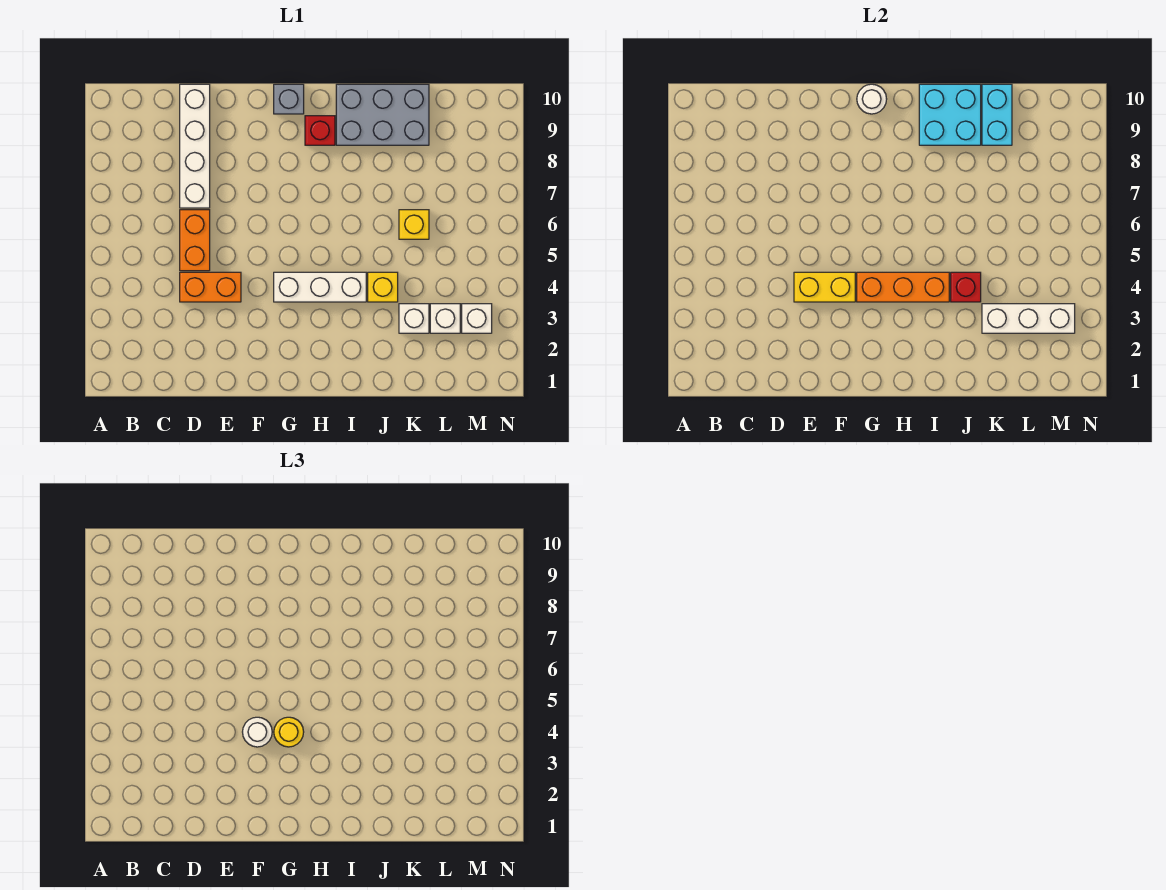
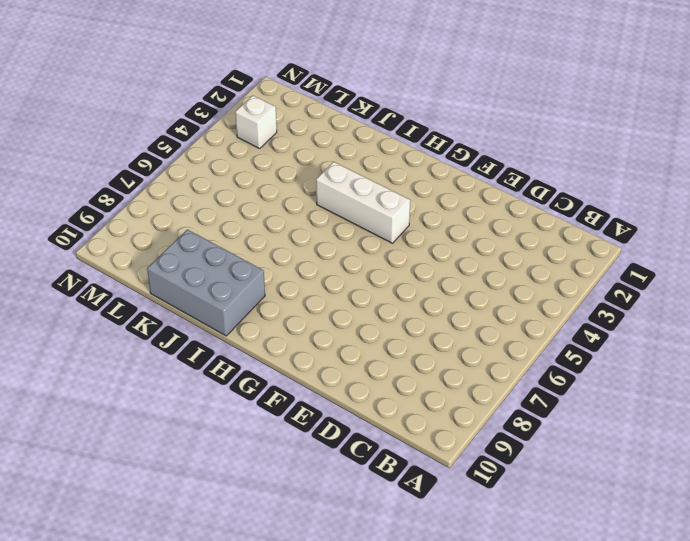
none -> orange 1x2 brick [180,272,241,302]
none -> orange 1x2 brick [180,210,210,271]
none -> white 1x4 brick [180,84,210,208]

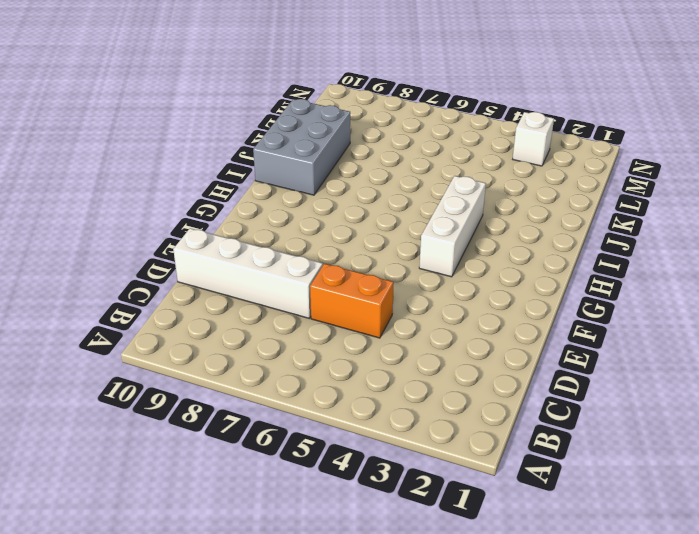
none -> orange 1x2 brick [180,272,241,302]
none -> grey 1x1 brick [274,84,304,114]
none -> red 1x1 brick [305,116,335,145]

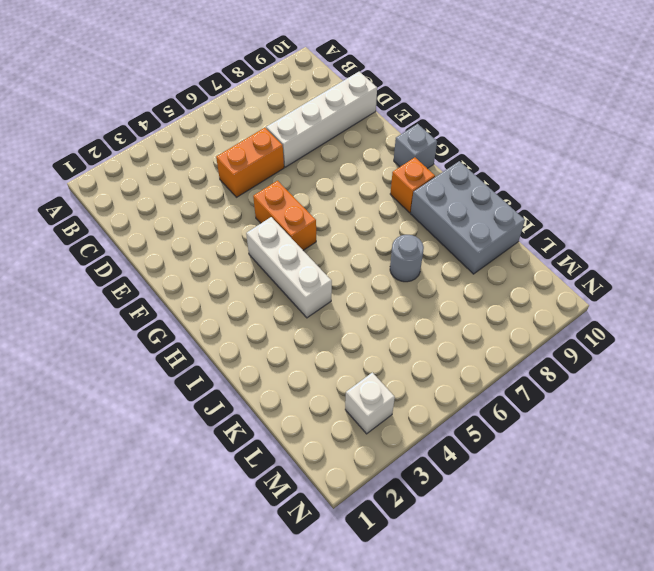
orange 1x2 brick [253,181,316,250] -> orange 1x2 brick moved to [180,272,241,302]
orange 1x1 brick [390,158,435,213] -> red 1x1 brick [305,116,335,145]
grey 1x1 round brick [390,235,424,282] -> none
none -> yellow 1x1 brick [368,272,398,302]
none -> white 1x1 brick [399,304,429,333]
none -> yellow 1x1 brick [399,210,429,239]

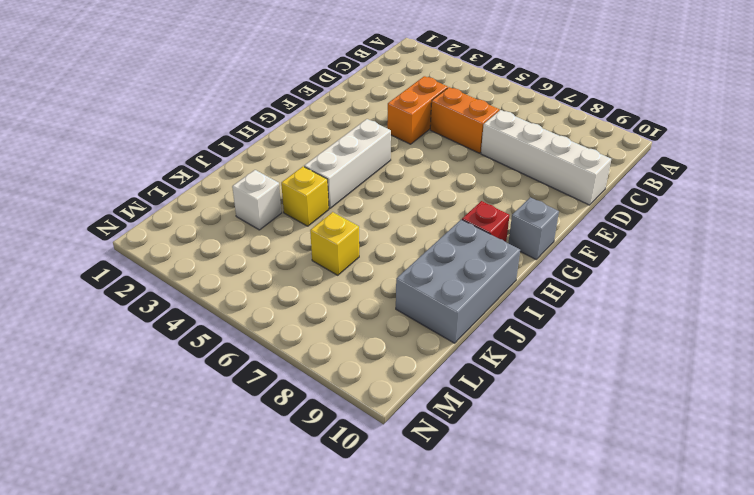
none -> white 1x1 brick [430,304,460,333]
none -> white 1x1 brick [462,304,492,333]
none -> yellow 1x2 brick [794,272,855,302]

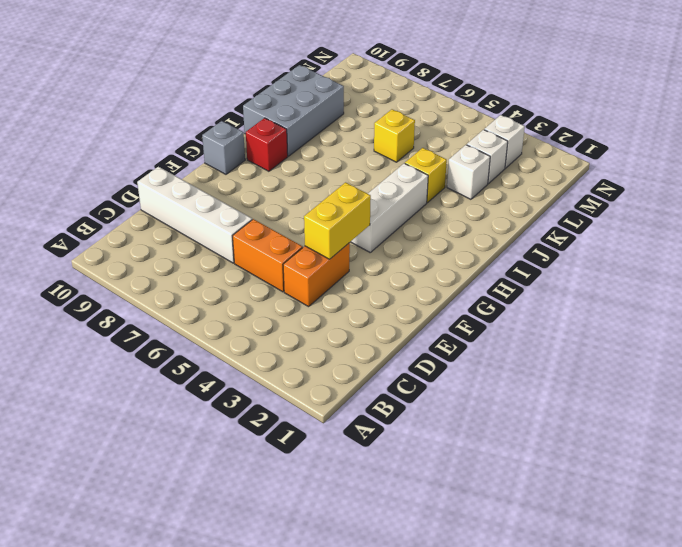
none -> orange 1x3 brick [857,272,949,302]
none -> white 1x1 round brick [857,84,887,114]
none -> cyan 2x2 brick [919,84,981,145]

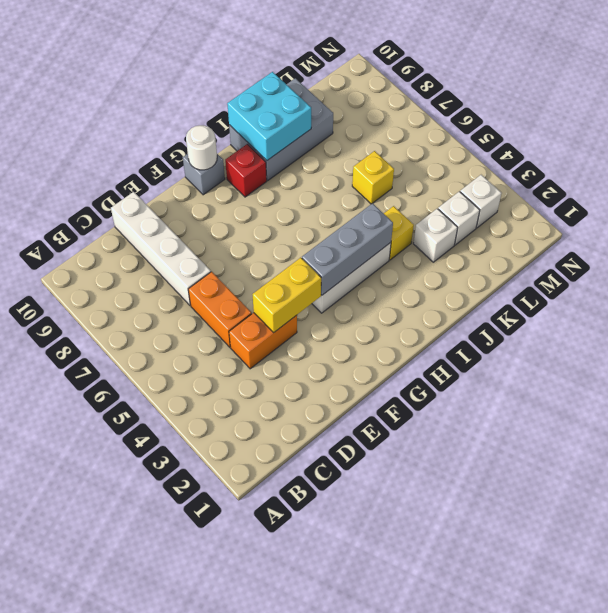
grey 1x3 brick [302,203,393,295] -> orange 1x3 brick [857,272,949,302]
none -> red 1x1 brick [951,272,981,302]
none -> white 1x3 brick [982,304,1075,333]
none -> cyan 1x2 brick [982,84,1012,145]

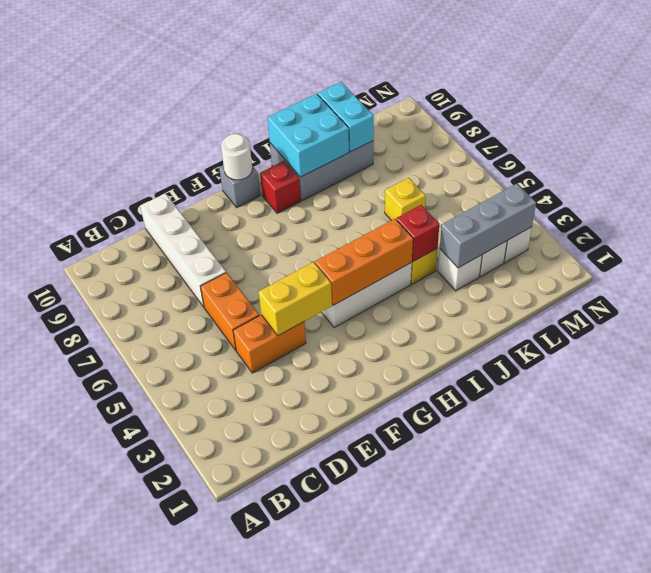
grey 1x3 brick [440,184,536,268] -> white 1x3 brick [982,304,1075,333]
none -> white 1x1 round brick [243,717,272,747]
none -> yellow 1x1 round brick [274,717,304,747]

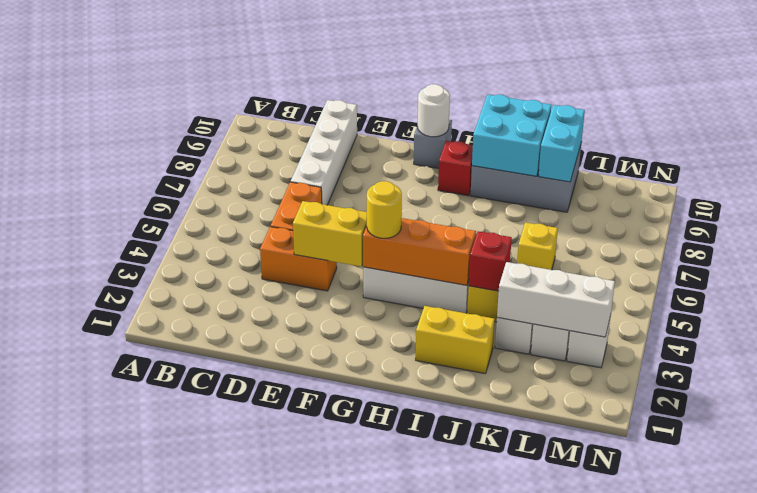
yellow 1x2 brick [416,306,495,373] -> none
none -> white 1x1 round brick [243,717,272,747]

